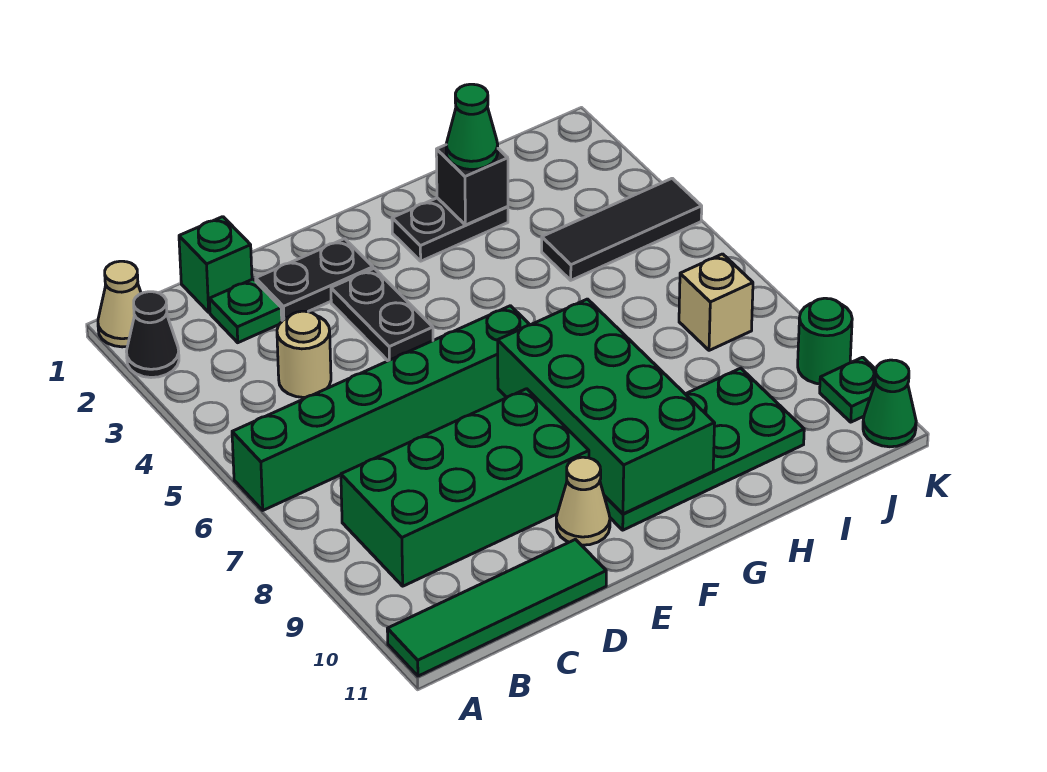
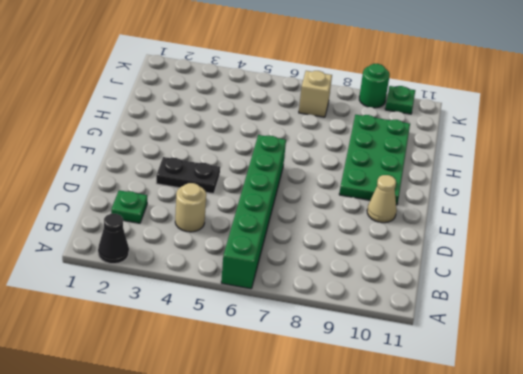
none -> tan 1x1 cone [98,261,141,347]
none -> green 1x4 tile [387,539,606,676]
none -> green 2x4 brick [341,389,589,586]

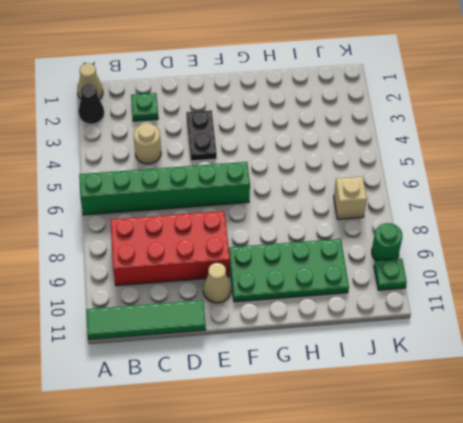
red 2x4 brick [110,211,230,286] -> green 2x4 brick [341,389,589,586]
none -> green 1x1 brick [179,217,252,312]
none -> black 1x2 plate [256,239,373,321]
none -> black 1x2 plate [392,198,508,261]

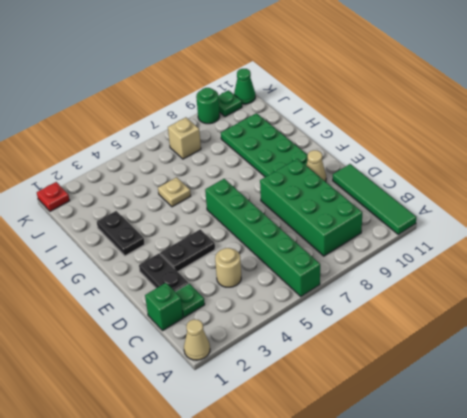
tan 1x1 plate [158,177,191,207] -> none
red 1x1 plate [37,182,70,211] -> none
none -> black 1x1 cone [126,292,179,378]
none -> black 1x3 tile [542,178,702,280]
none -> green 2x4 brick [498,299,715,514]

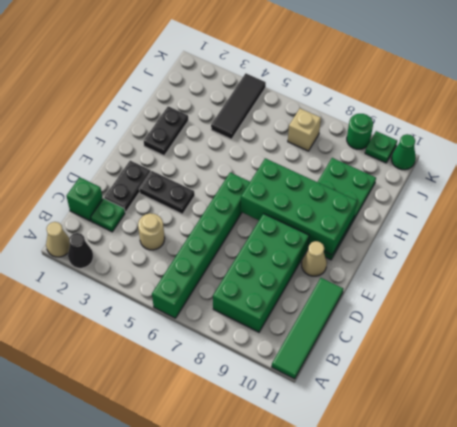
none -> black 1x1 brick [436,145,508,225]
none -> green 1x1 cone [446,84,498,170]

